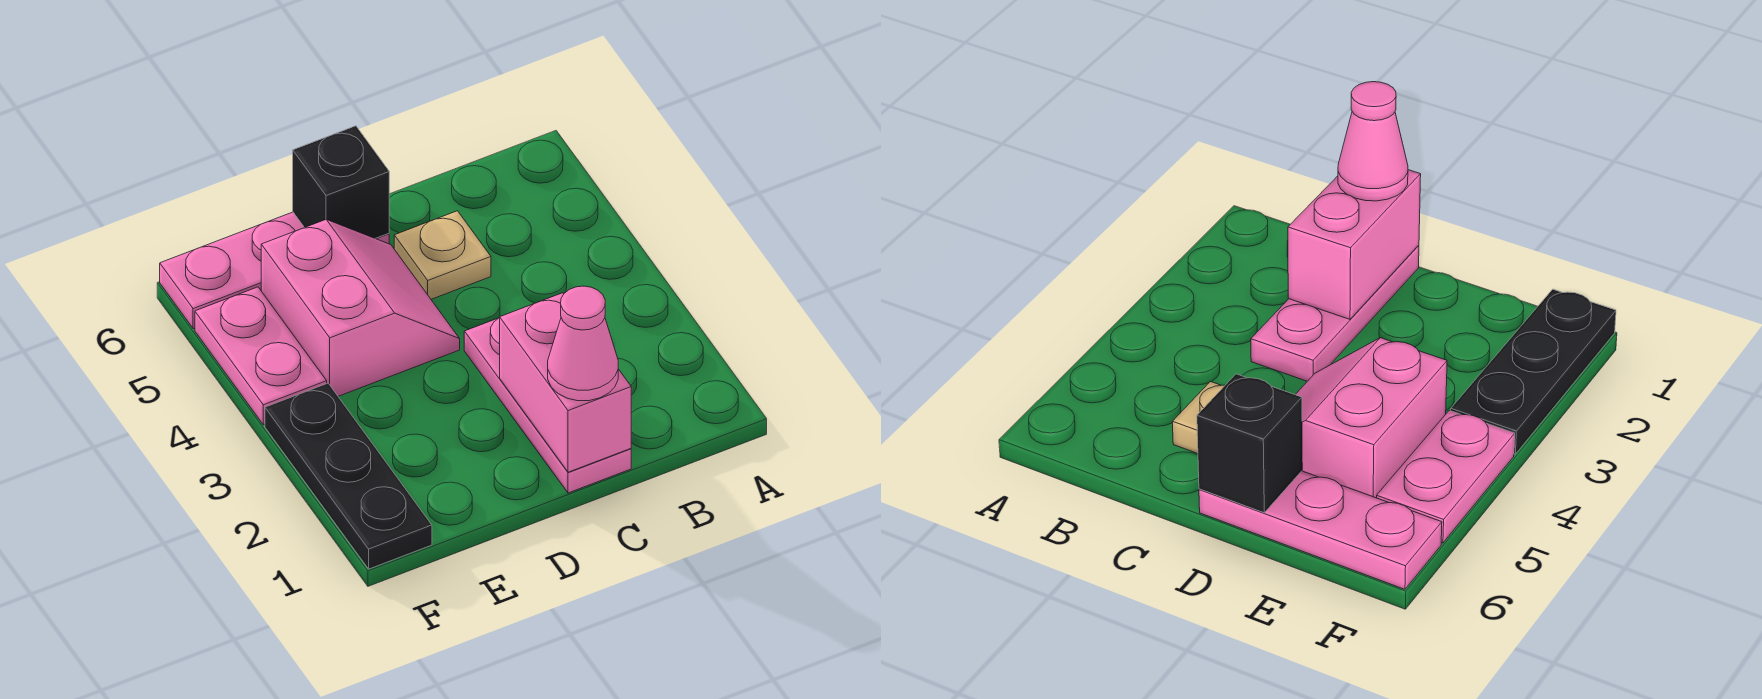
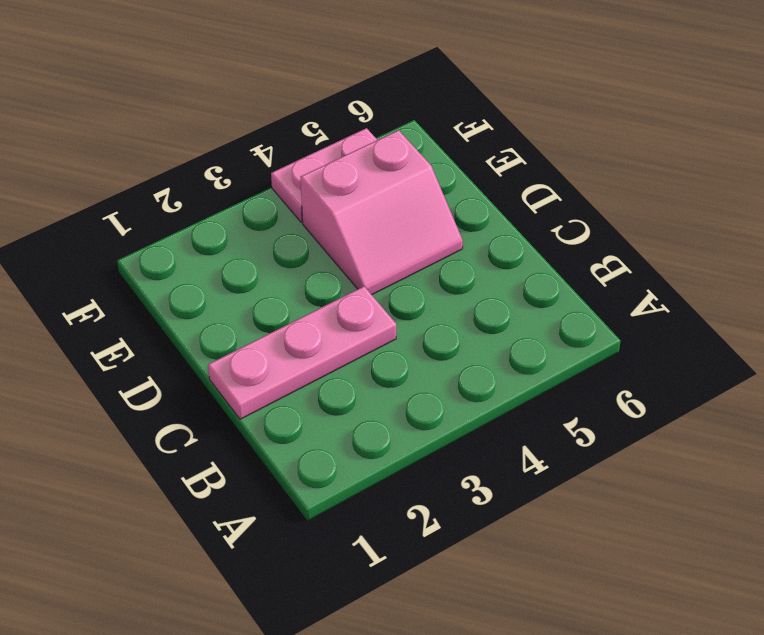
none -> tan 1x1 plate [394,211,491,299]
none -> pink 1x3 plate [160,212,389,329]

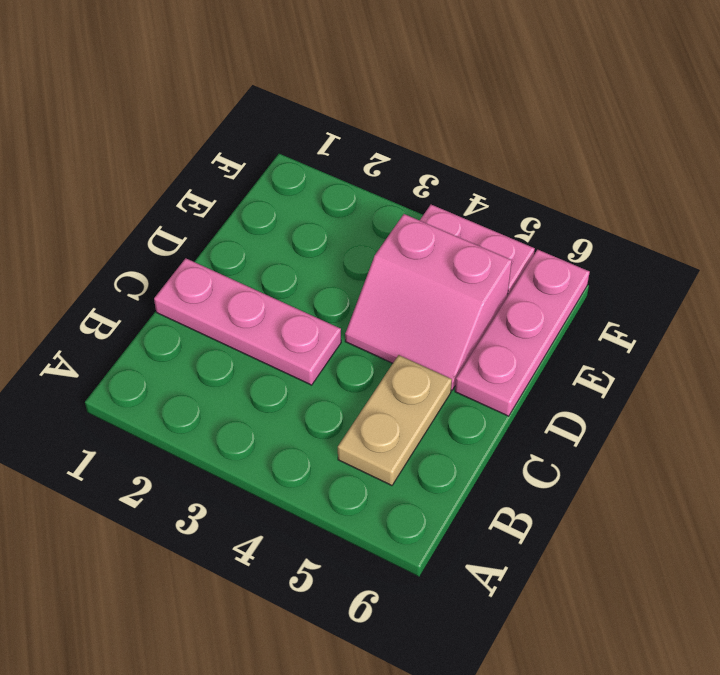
tan 1x2 plate [338,355,452,486] -> tan 1x1 plate [394,211,491,299]
none -> black 1x3 plate [265,383,432,569]
none -> pink 1x2 brick [500,293,631,472]

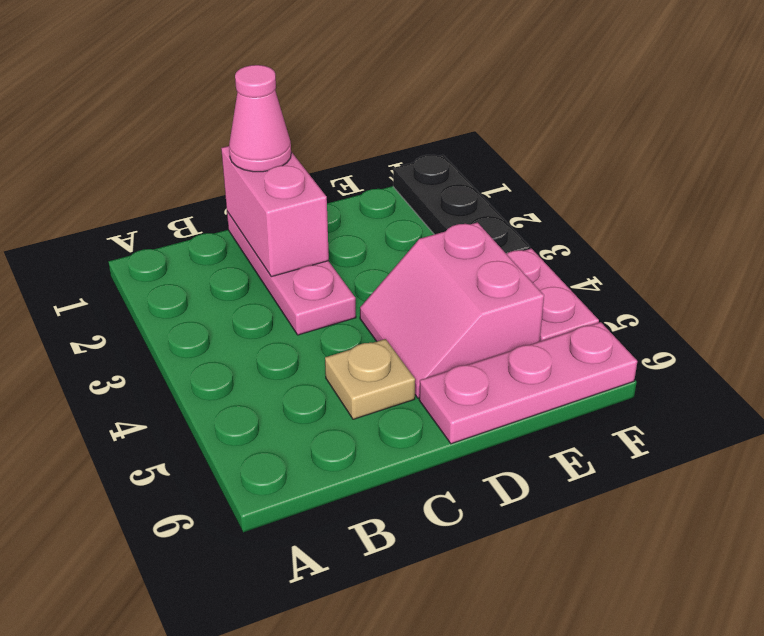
none -> black 1x1 brick [293,126,389,239]

